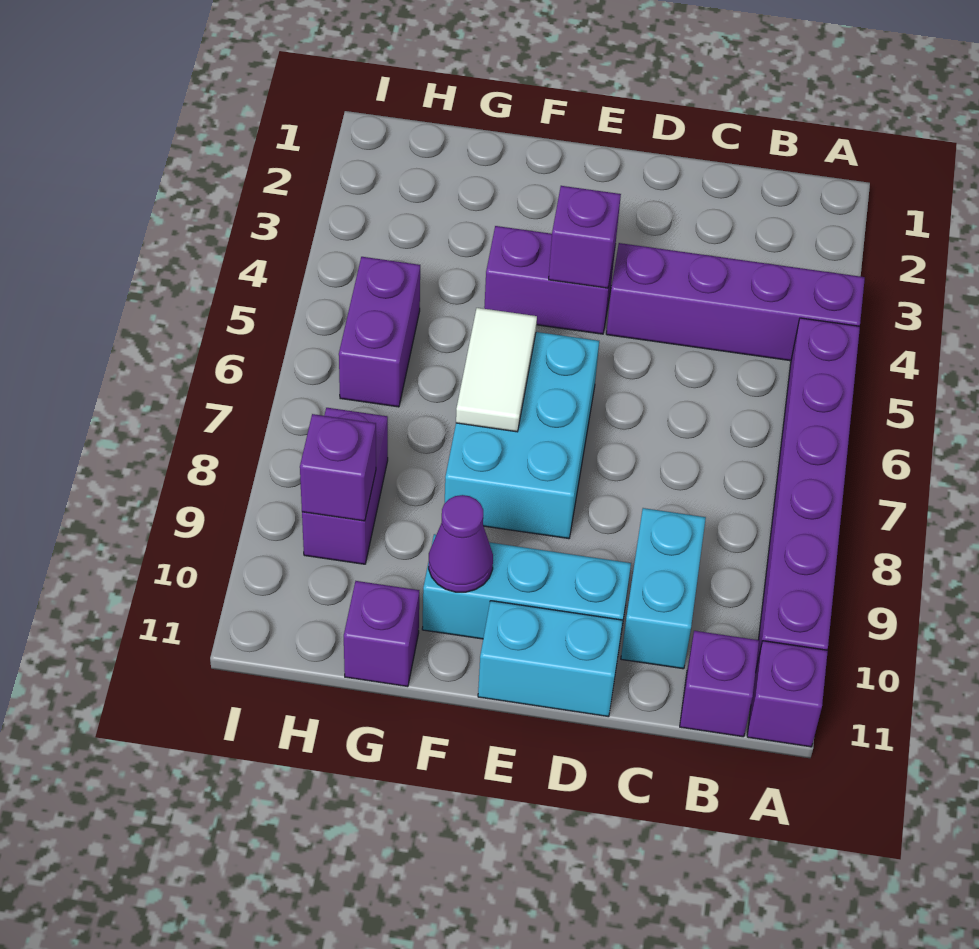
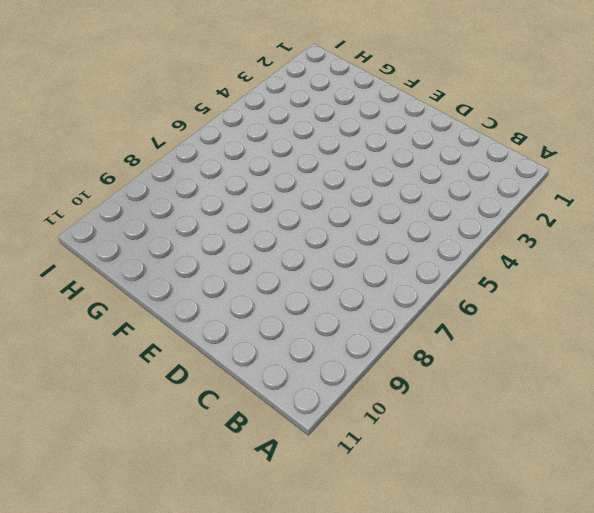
none -> purple 1x4 brick [606,243,865,361]
none -> purple 1x6 brick [755,318,860,673]
none -> purple 1x1 brick [747,641,828,747]

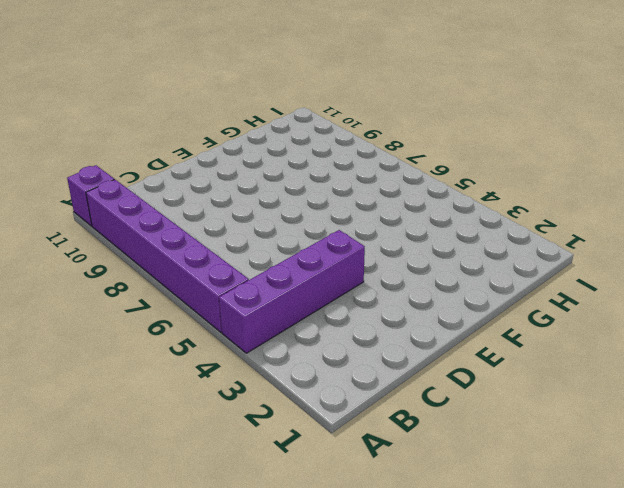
none -> purple 1x1 brick [680,631,759,737]
none -> cyan 1x2 brick [621,508,706,669]
none -> cyan 1x3 brick [422,534,631,646]

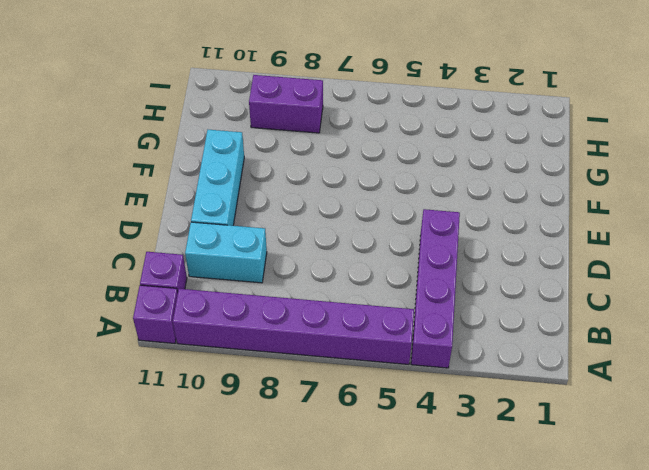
none -> cyan 1x2 brick [478,601,623,717]
none -> purple 1x2 brick [484,226,616,334]
none -> cyan 2x3 brick [445,332,599,539]

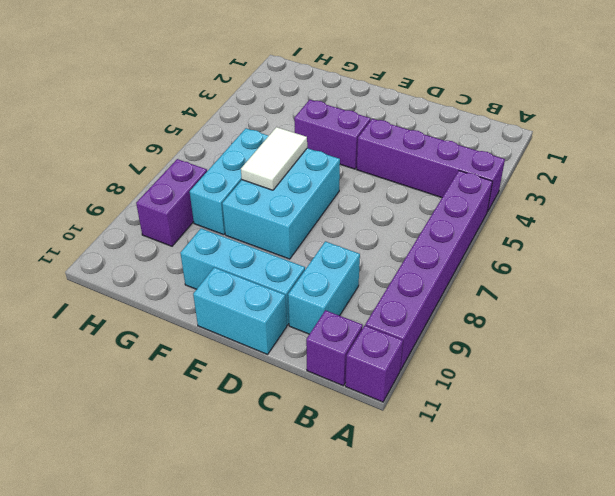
cyan 1x3 brick [190,128,268,235] -> none
none -> purple 1x1 brick [344,581,419,687]
none -> purple 1x2 brick [339,257,420,407]
none -> purple 1x1 brick [549,186,621,288]

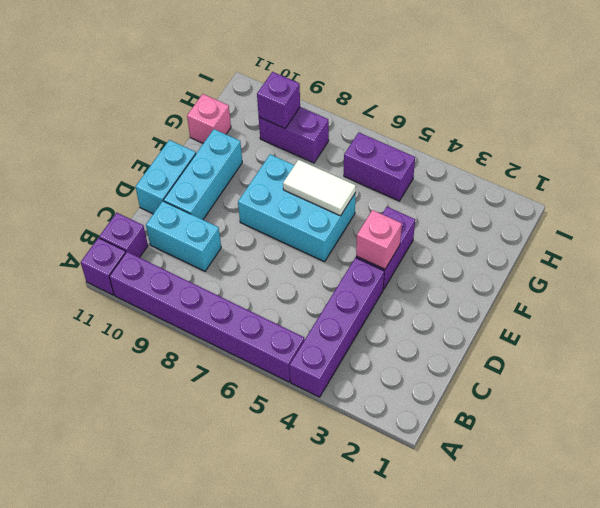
pink 1x1 brick [356,210,402,269] -> purple 1x1 brick [549,186,621,288]
pink 1x1 brick [187,94,231,143] -> purple 1x1 brick [344,581,419,687]
none -> purple 1x1 cone [429,495,493,592]

